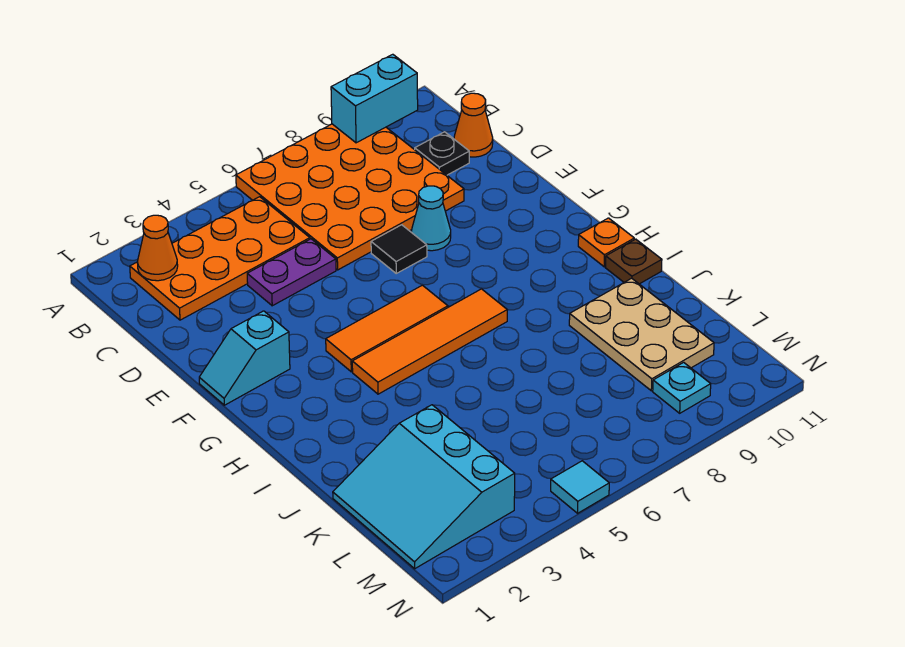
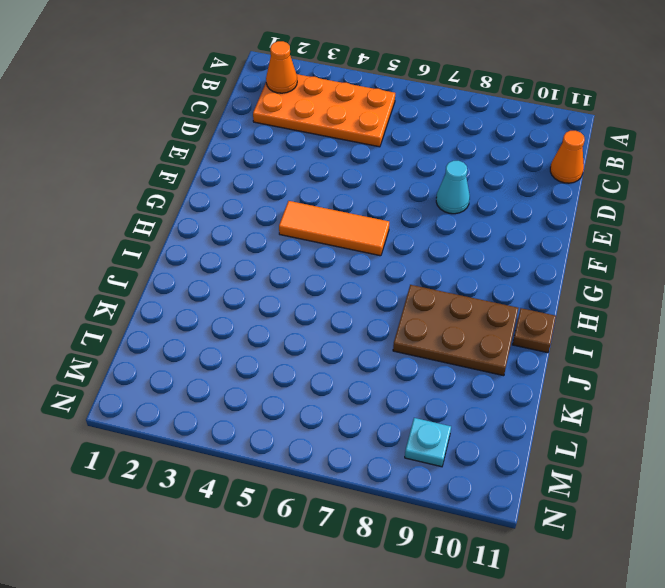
brown 2x3 plate [393,285,518,376] -> tan 2x3 plate [569,278,714,391]
none -> orange 4x4 plate [236,124,464,270]
none -> black 1x1 plate [415,132,469,175]
none -> purple 1x2 plate [247,239,336,306]

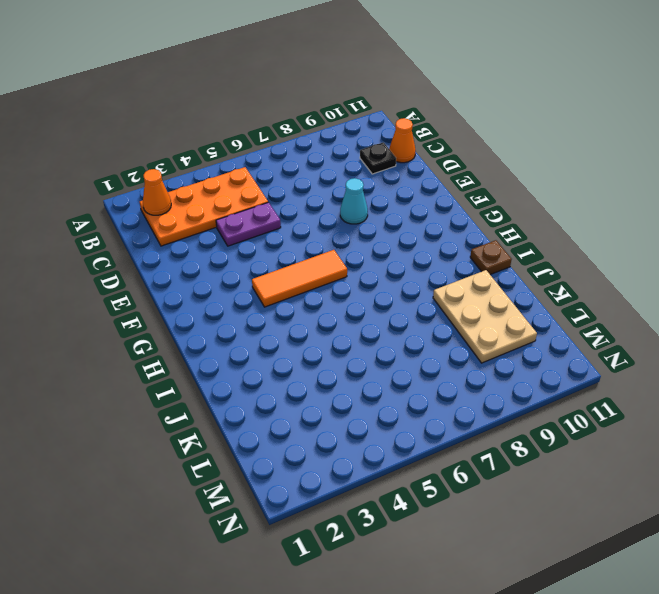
none -> orange 4x4 plate [236,124,464,270]
none -> black 1x1 tile [371,225,427,273]
none -> cyan 1x2 slope [199,311,290,405]

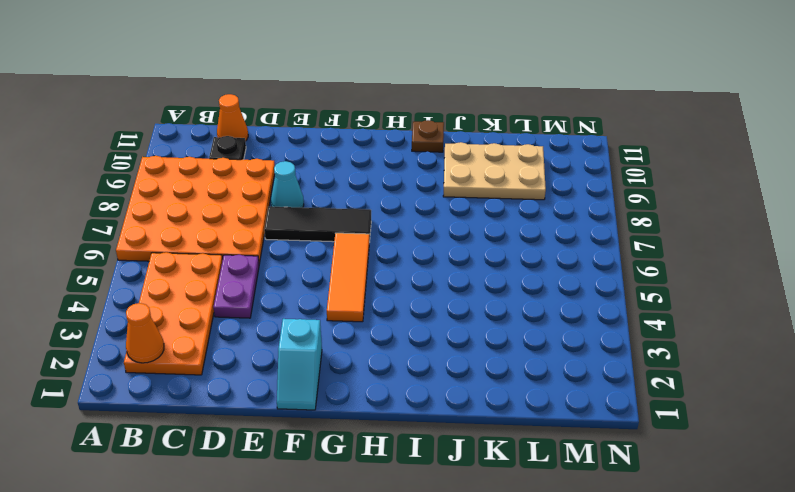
black 1x3 tile [264,207,371,242] -> black 1x1 tile [371,225,427,273]
none -> orange 1x4 tile [352,289,507,394]
none -> orange 1x1 plate [578,218,634,267]
none -> cyan 3x3 slope [333,405,515,569]

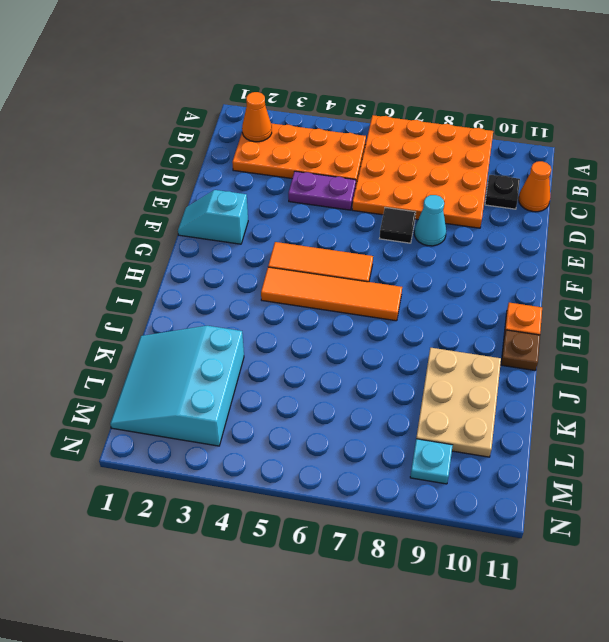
none -> cyan 1x1 tile [551,461,609,513]
none -> cyan 1x2 brick [331,54,418,143]

